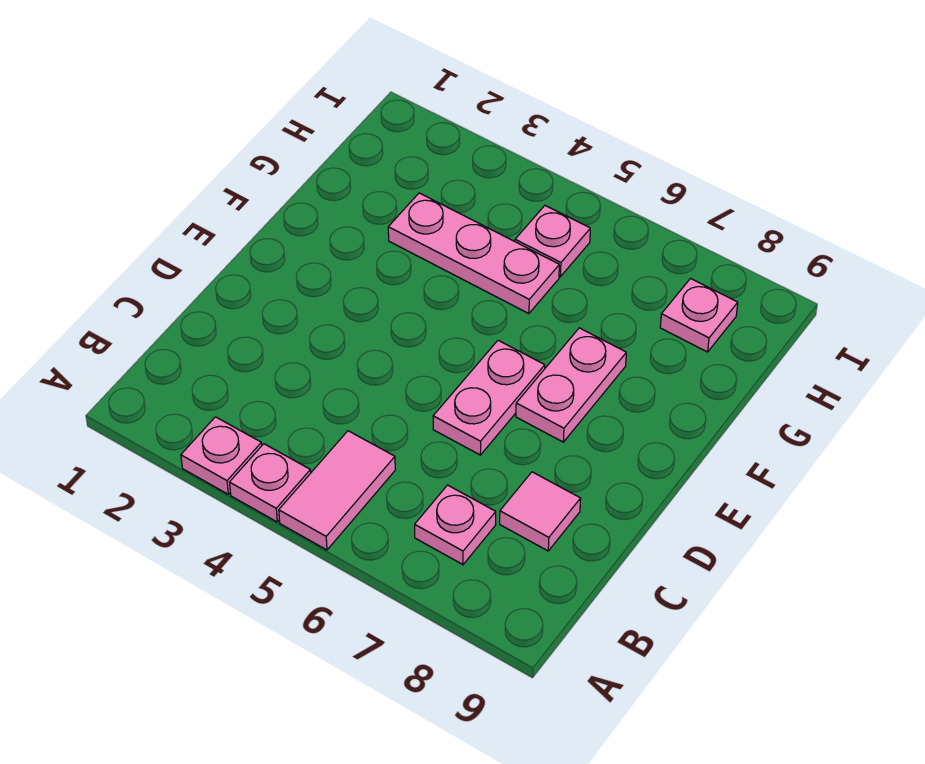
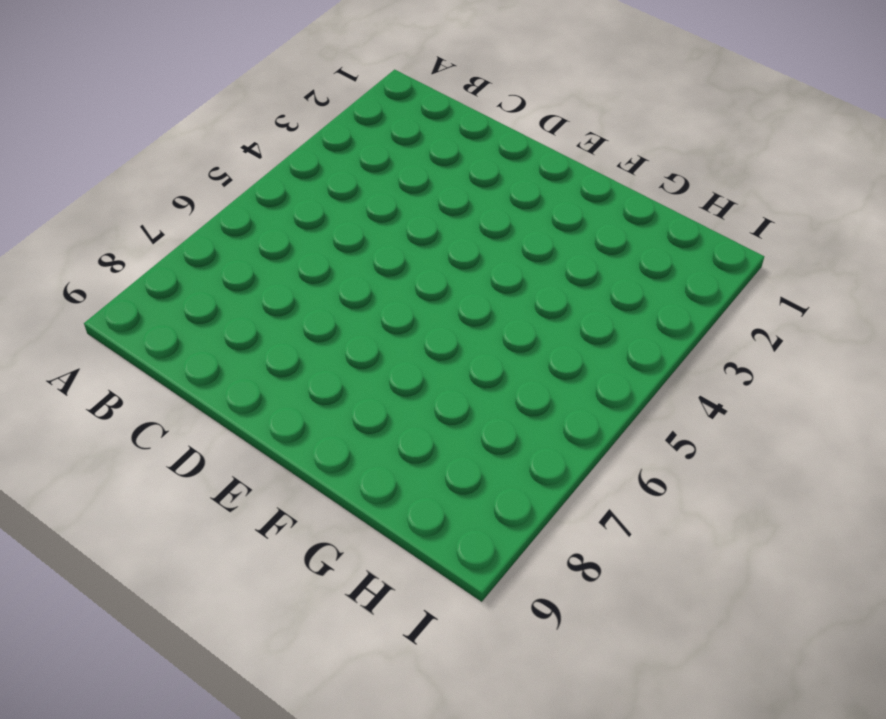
none -> pink 1x1 plate [181,417,262,494]
none -> pink 1x1 plate [229,444,311,522]

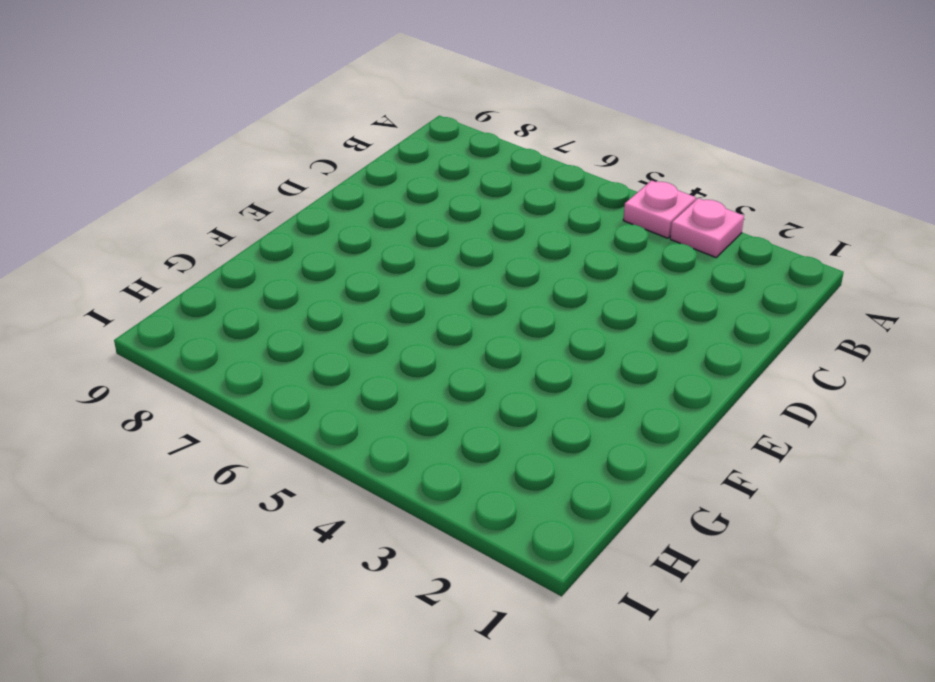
none -> pink 1x2 tile [279,431,395,550]
none -> pink 1x1 plate [415,485,496,565]

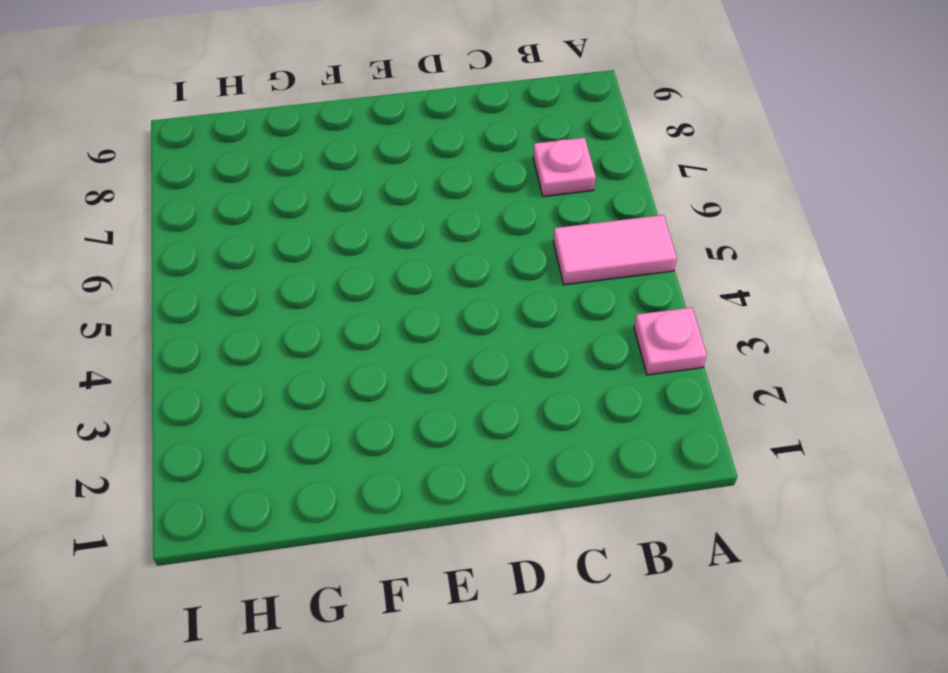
none -> pink 1x1 plate [229,444,311,522]
none -> pink 1x1 tile [500,472,581,551]

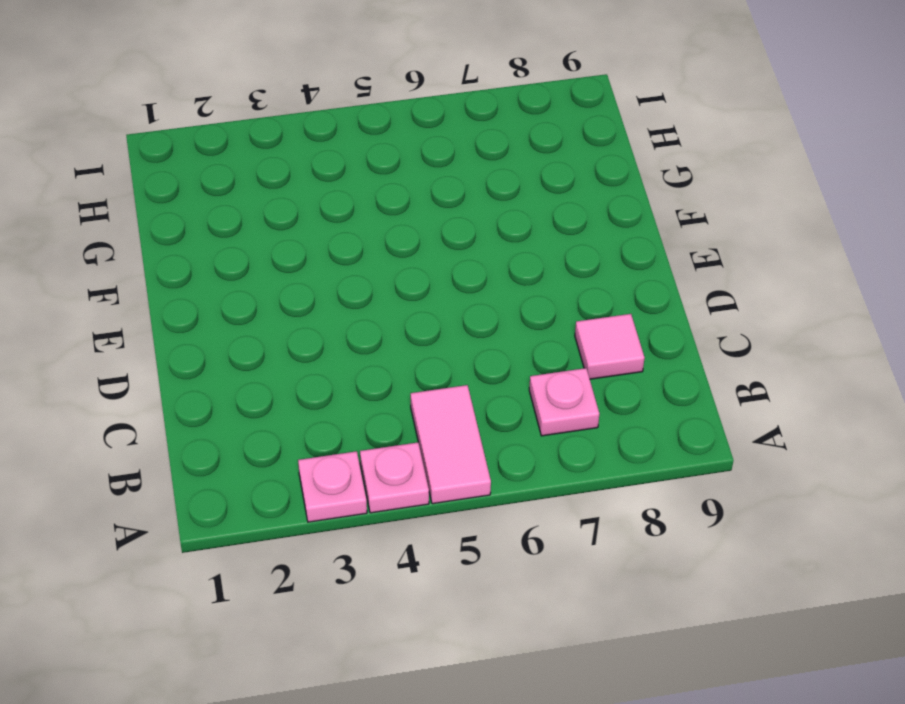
none -> pink 1x2 plate [433,340,545,455]
none -> pink 1x2 plate [516,328,626,442]

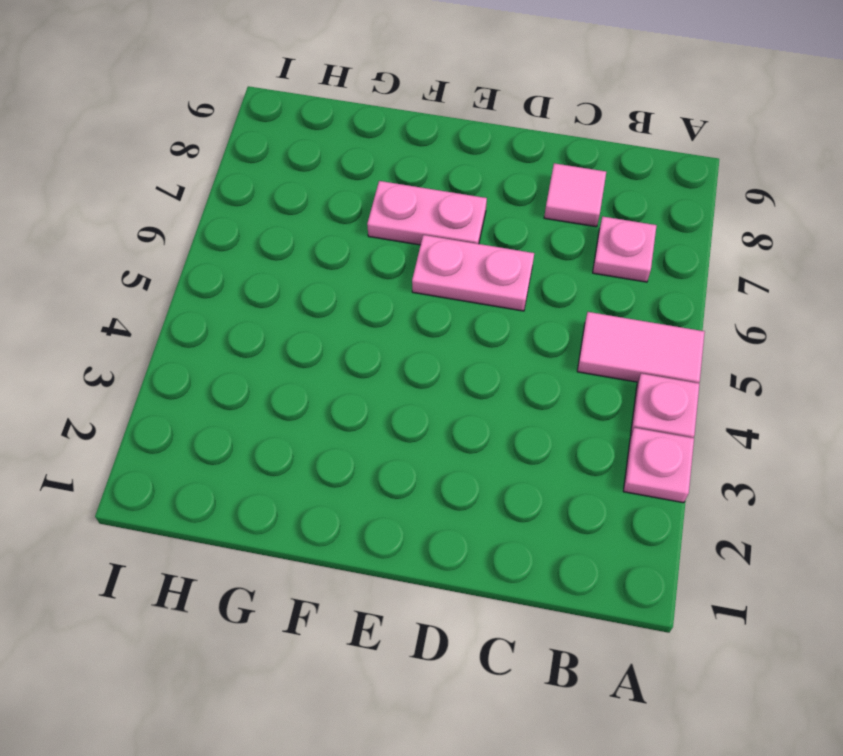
none -> pink 1x3 plate [388,193,559,314]
none -> pink 1x1 plate [515,206,590,277]

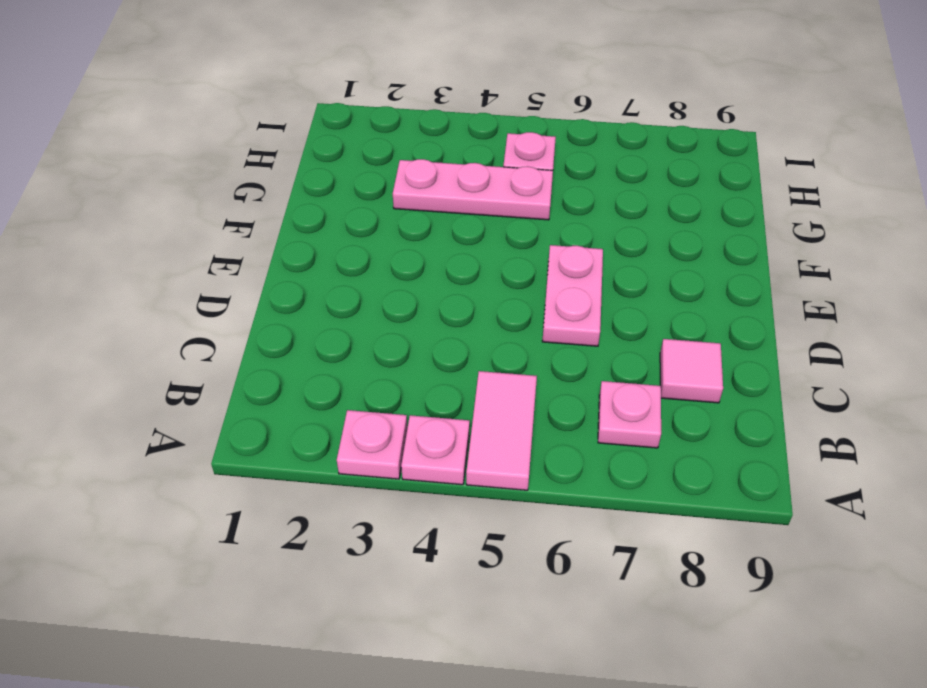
none -> pink 1x2 plate [516,328,626,442]
none -> pink 1x1 plate [660,279,738,352]

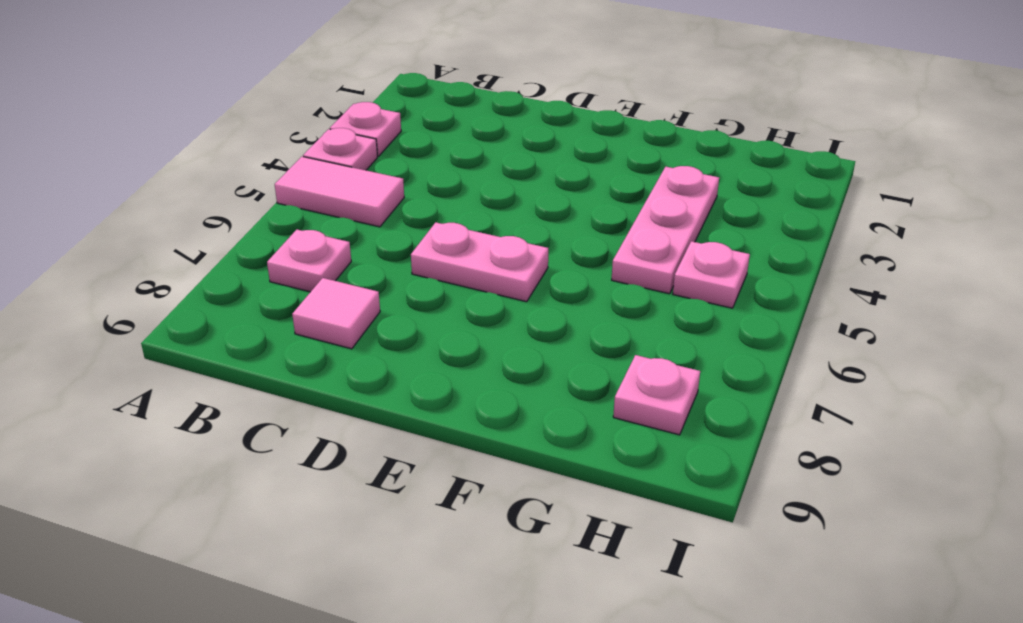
none -> pink 1x2 plate [516,328,626,442]

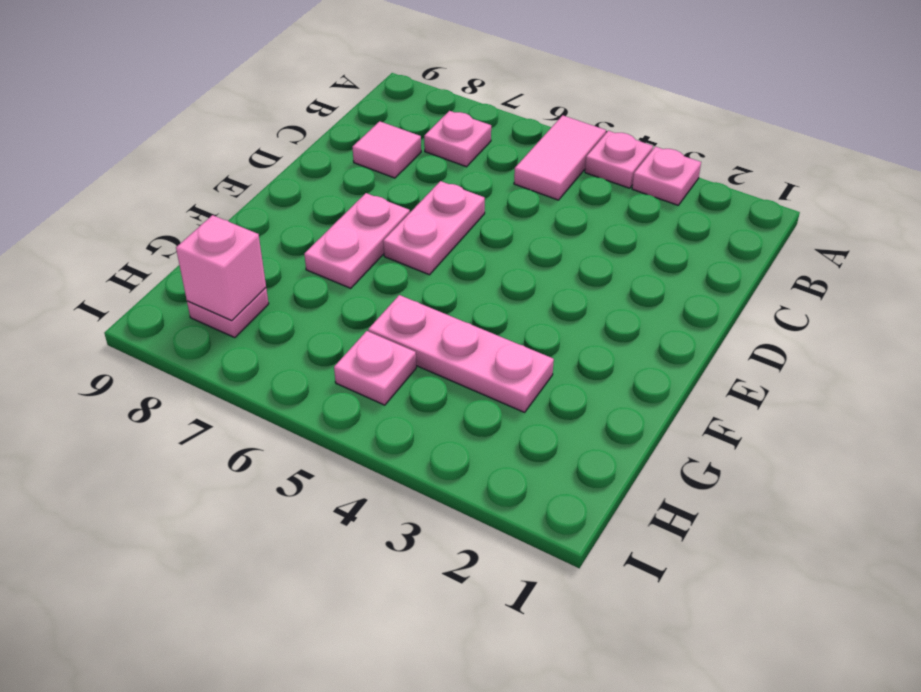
pink 1x1 brick [176,215,266,321] -> none

